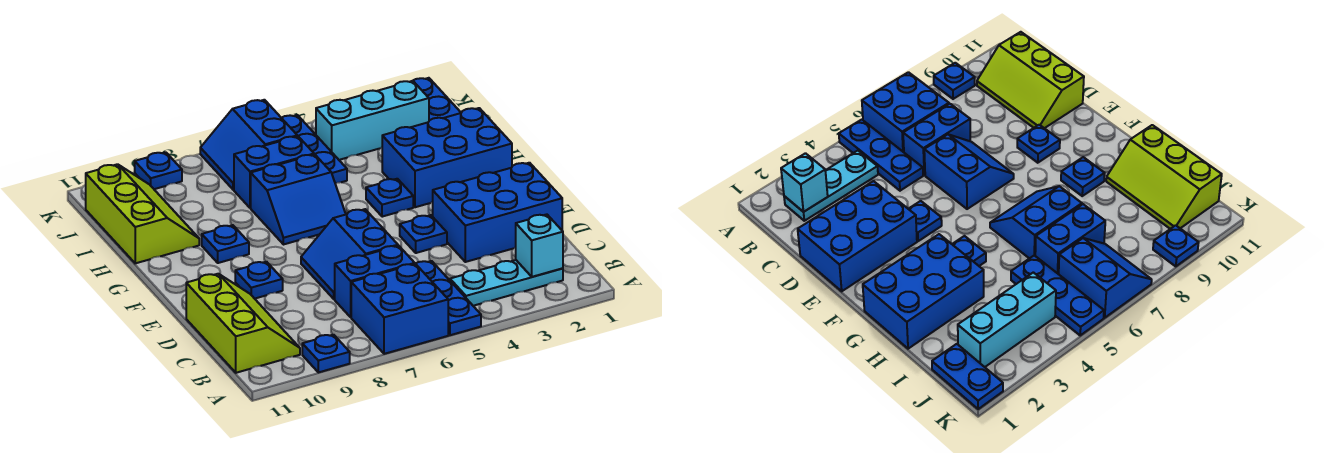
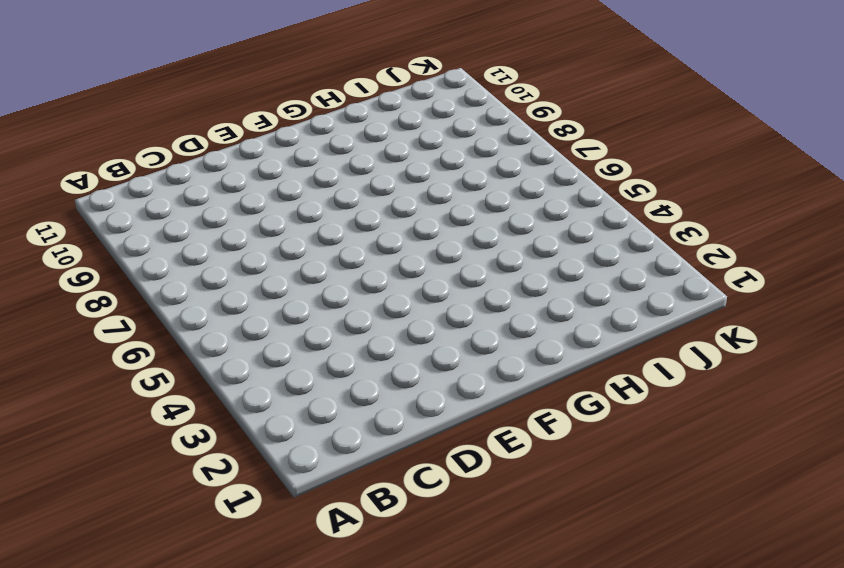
none -> blue 1x3 plate [416,261,481,335]
none -> blue 2x2 brick [351,264,448,354]
none -> blue 1x1 plate [302,335,350,372]

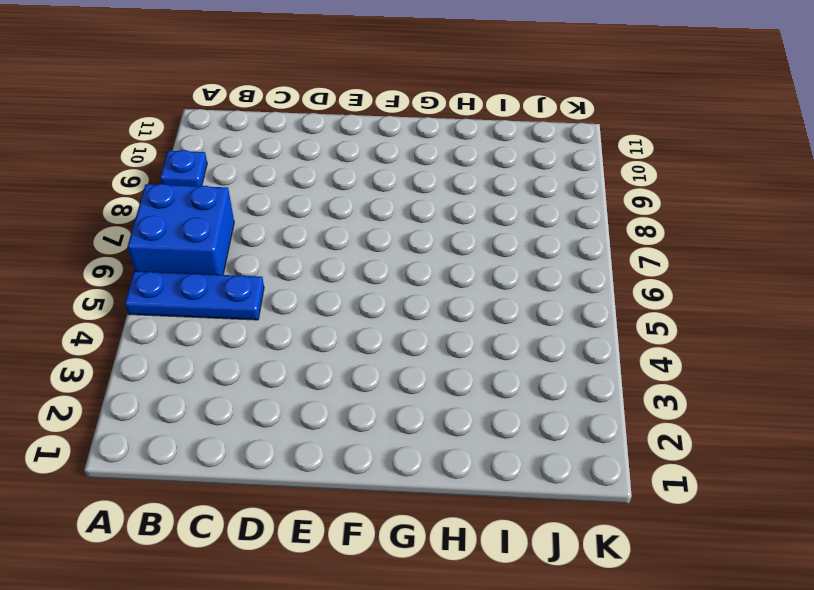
none -> cyan 1x3 plate [450,260,563,306]
none -> lime 2x3 slope [186,274,300,373]
none -> blue 1x2 brick [335,246,415,317]

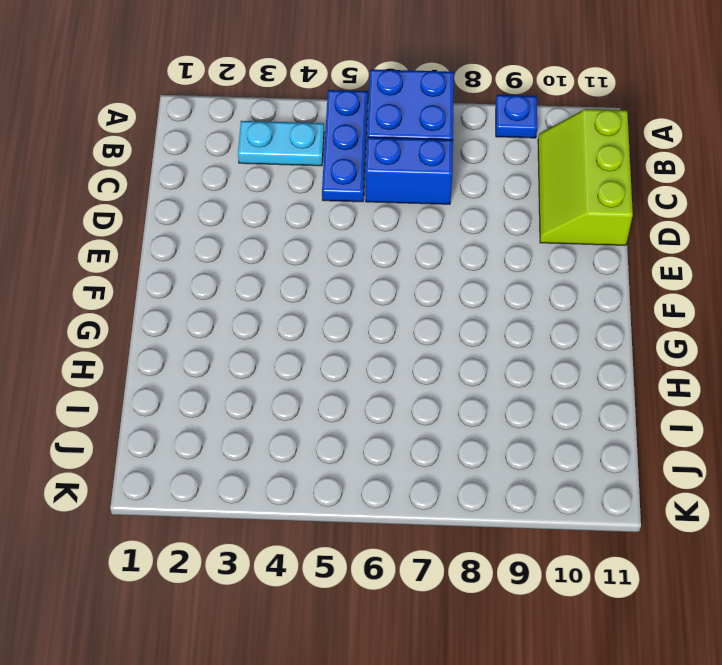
cyan 1x2 plate [238,121,324,166] -> cyan 1x3 plate [450,260,563,306]
none -> blue 2x3 brick [433,163,562,262]
none -> blue 2x2 slope [301,209,398,299]
none -> blue 1x1 plate [400,215,447,253]

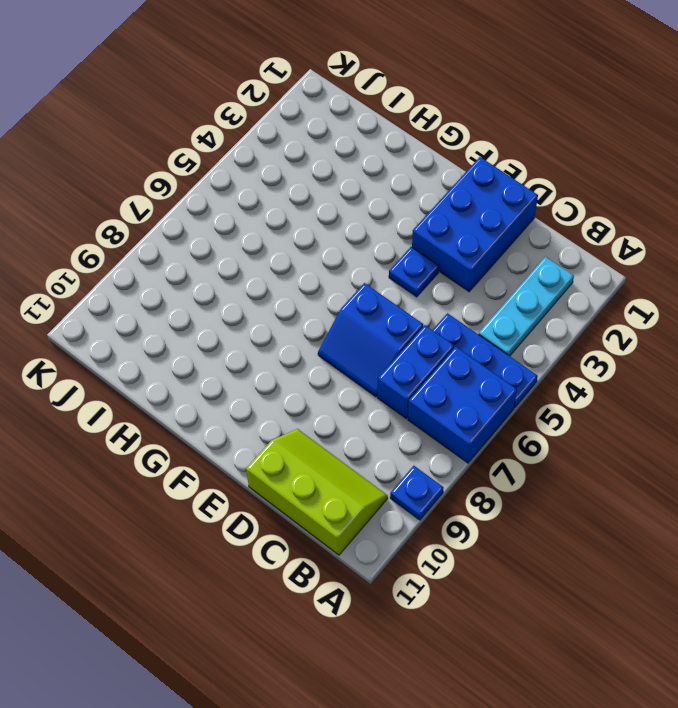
none -> blue 1x1 plate [235,262,283,299]
none -> blue 2x3 brick [382,108,512,207]
none -> blue 1x1 plate [366,179,413,217]

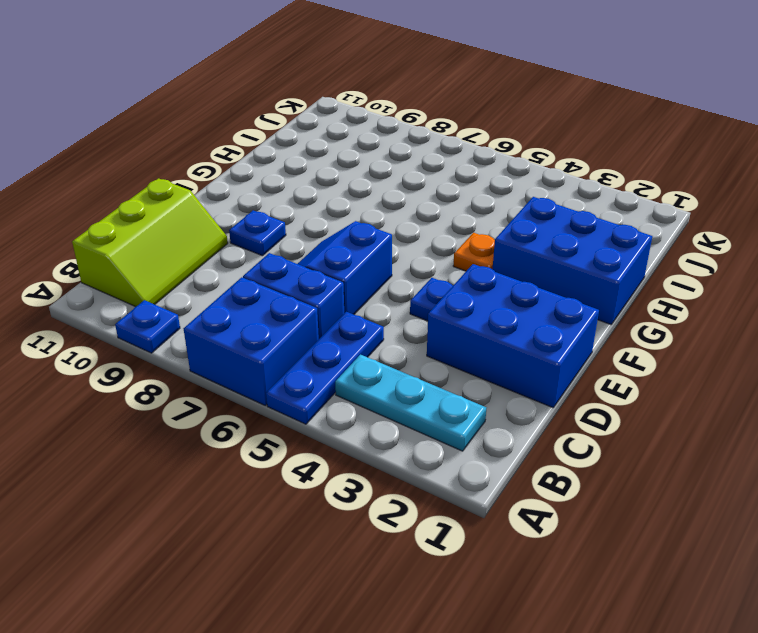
orange 1x1 plate [453,233,495,271] -> blue 1x1 plate [366,179,413,217]
none -> blue 2x2 slope [251,154,346,245]
none -> blue 1x1 plate [202,225,249,263]
none -> lime 2x3 slope [86,164,199,263]

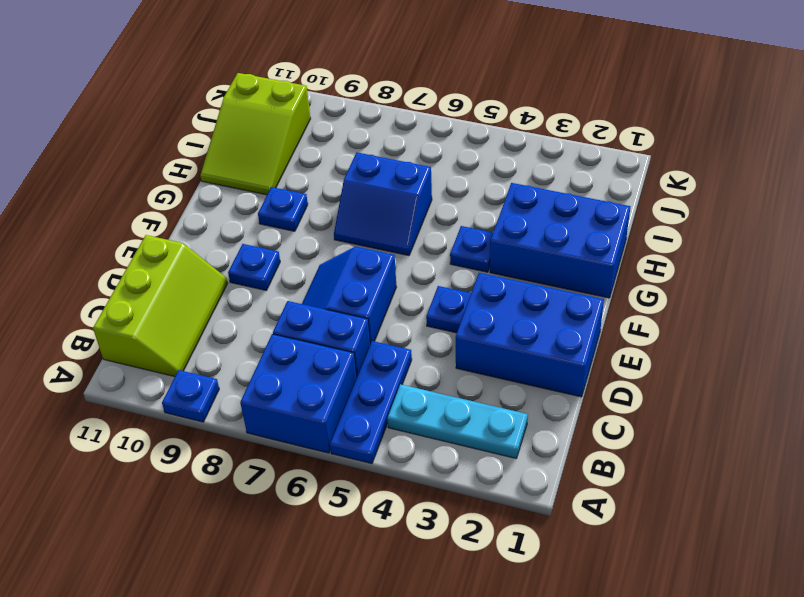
lime 2x3 slope [200,73,311,195] -> lime 2x3 slope turned to [86,164,199,263]
none -> blue 1x3 plate [282,115,347,183]
none -> blue 1x2 brick [234,136,314,208]
none -> blue 1x2 plate [413,78,461,120]

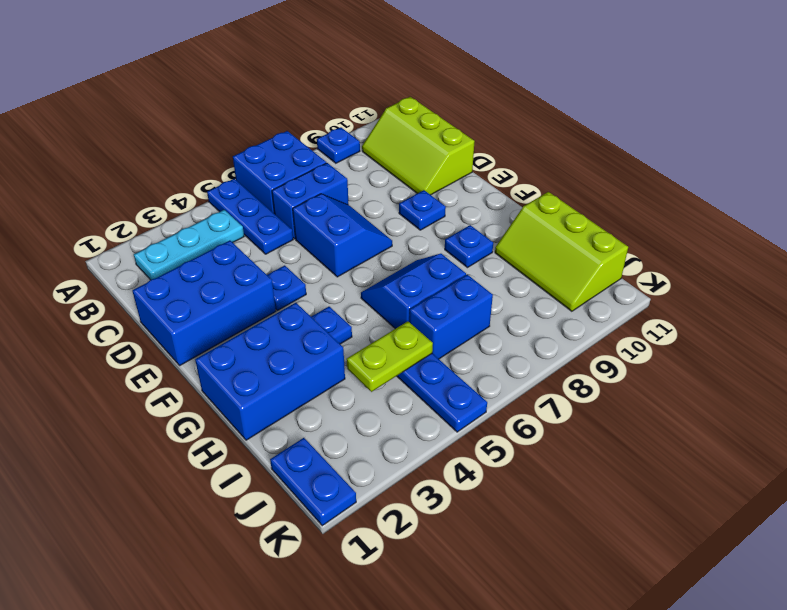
lime 1x2 plate [347,321,433,392] -> none
none -> cyan 1x3 brick [316,81,429,160]
none -> blue 2x2 slope [200,100,297,190]
none -> blue 1x1 plate [135,152,182,189]

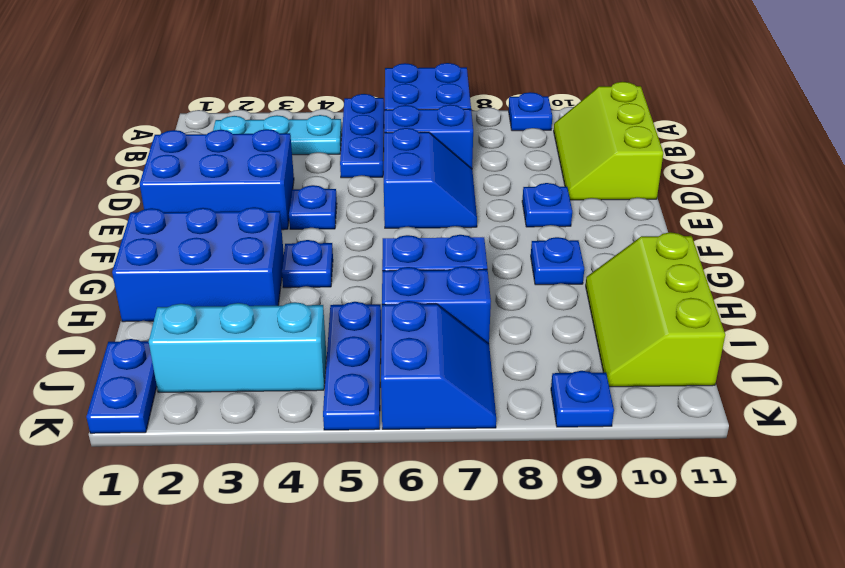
none -> cyan 1x1 brick [516,214,563,277]

